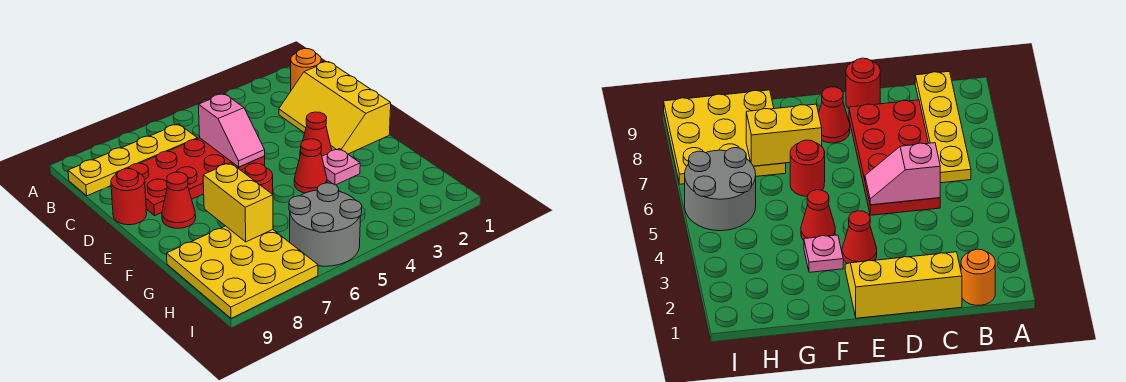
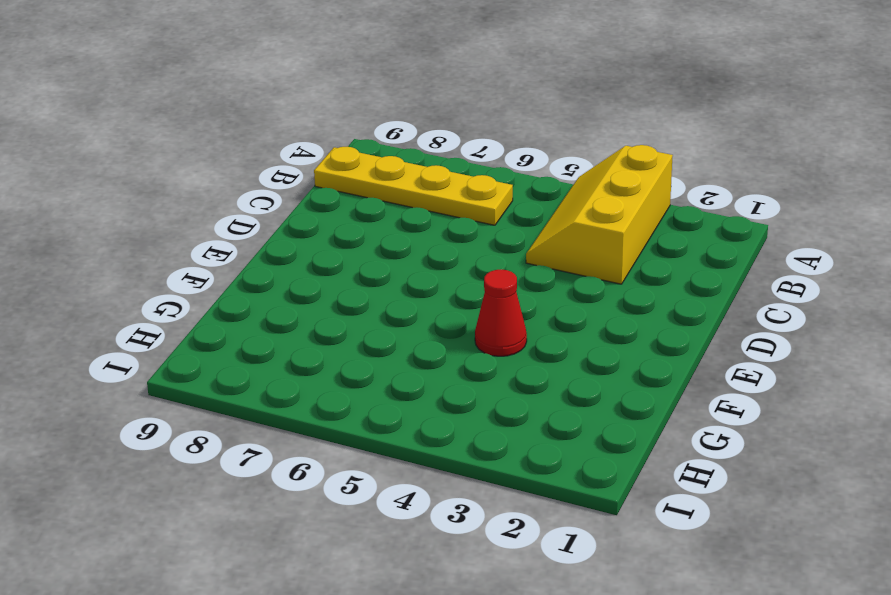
yellow 2x3 slope [526,145,673,284] -> yellow 2x3 slope moved to [279,62,391,154]
none -> orange 1x1 round brick [291,49,321,90]
none -> red 2x4 plate [116,138,265,216]
none -> red 1x1 round brick [111,169,147,225]

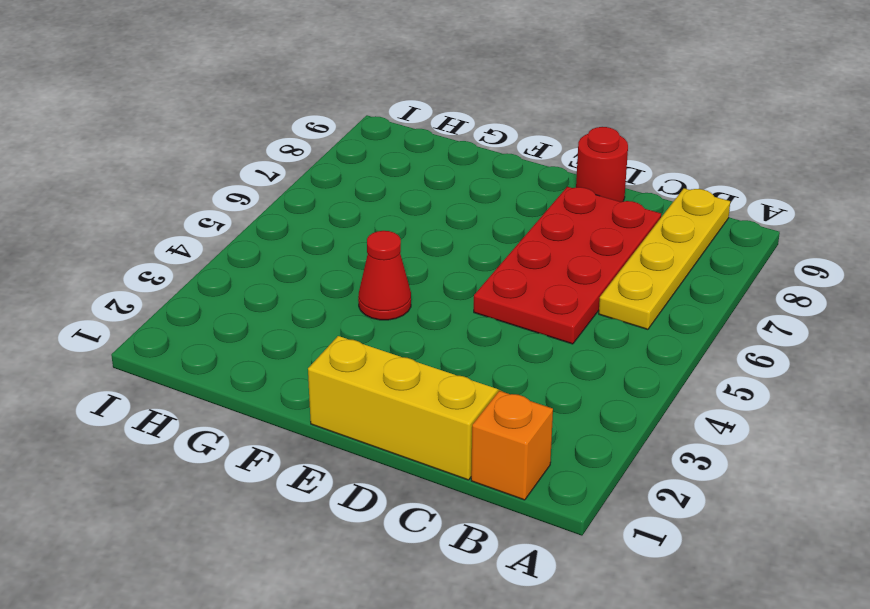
orange 1x1 brick [471,391,553,500] -> orange 1x1 round brick [291,49,321,90]
none -> red 1x1 cone [300,112,332,156]
none -> red 1x1 cone [162,172,196,228]
none -> pink 1x1 plate [322,149,360,185]

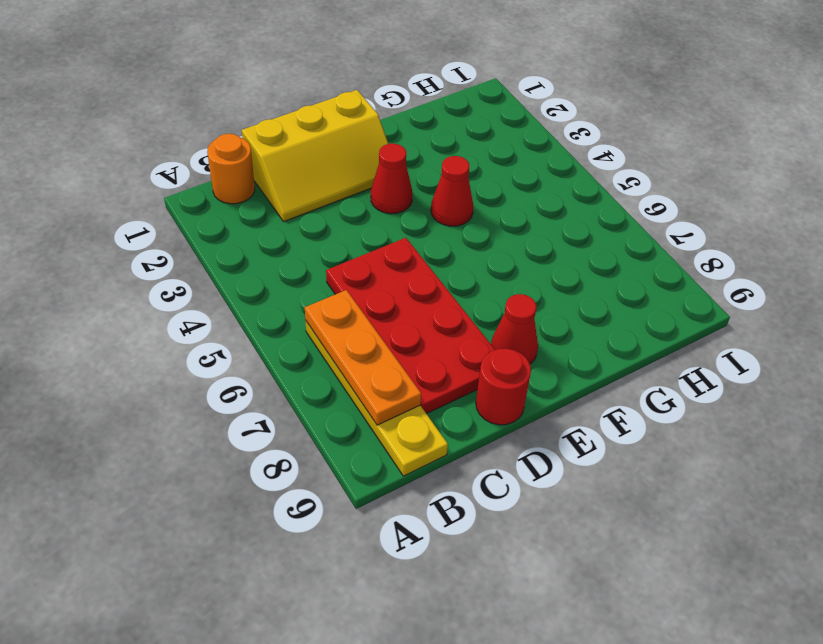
orange 1x3 plate [305,290,421,425] -> none
none -> pink 1x1 plate [322,149,360,185]
none -> red 1x1 round brick [242,163,273,194]
none -> yellow 3x3 plate [166,226,318,318]

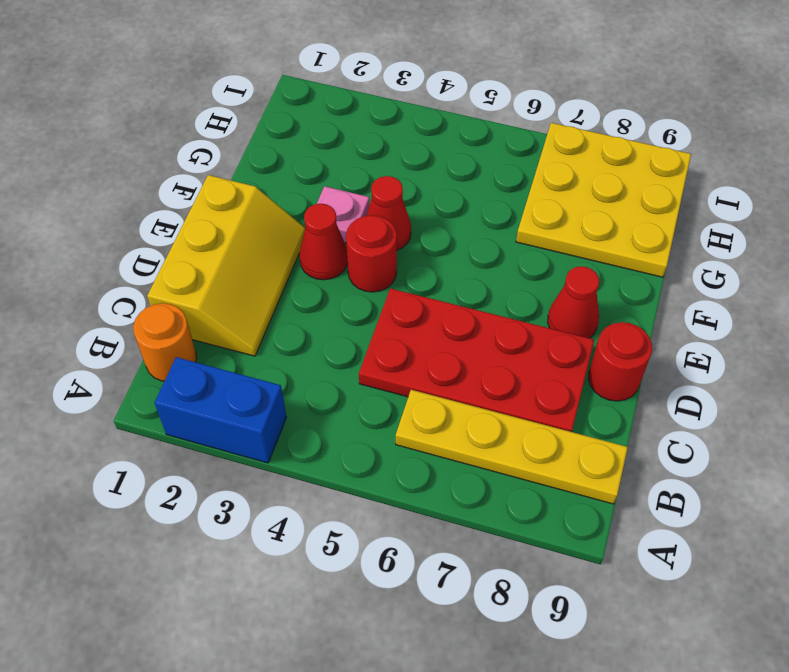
blue 1x2 brick [155,357,286,463] -> none
red 1x1 round brick [346,215,397,292] -> red 1x1 round brick moved to [242,163,273,194]
none -> grey 2x2 round brick [289,183,362,266]
none -> pink 1x2 slope [199,94,265,167]
none -> yellow 1x2 brick [203,163,273,242]

